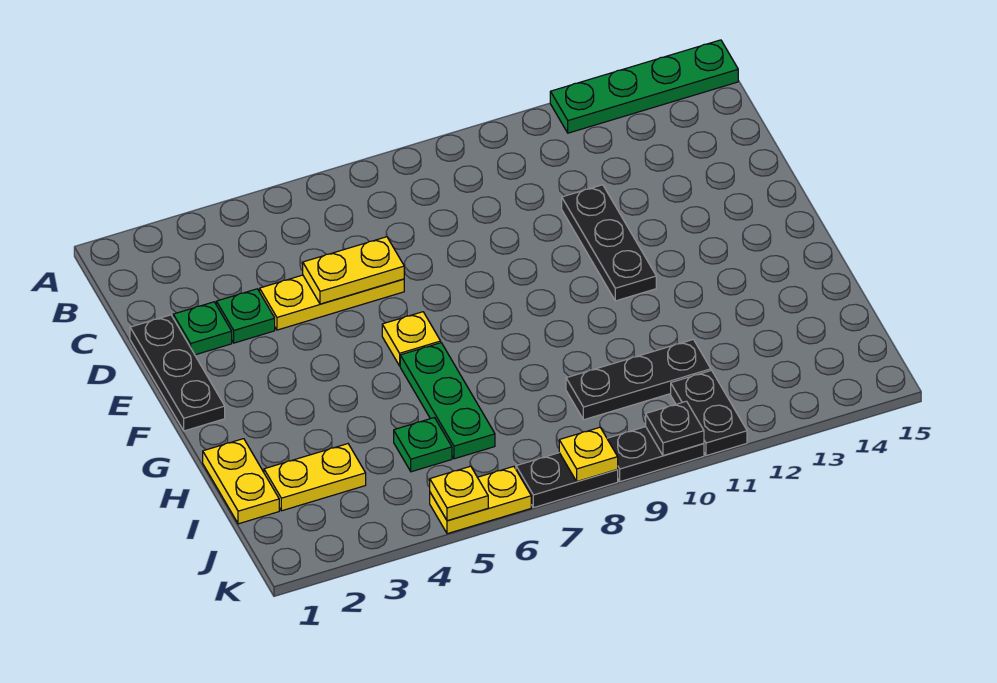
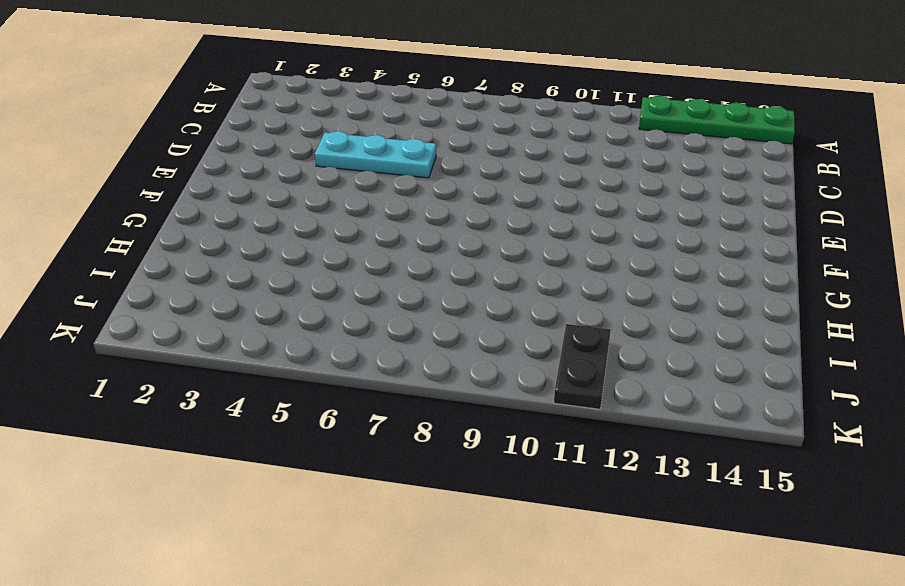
cyan 1x3 plate [315,131,436,178] -> yellow 1x3 plate [260,275,404,330]
none -> black 1x3 plate [130,315,225,431]
none -> green 1x1 plate [173,302,232,355]
none -> green 1x1 plate [216,289,275,343]

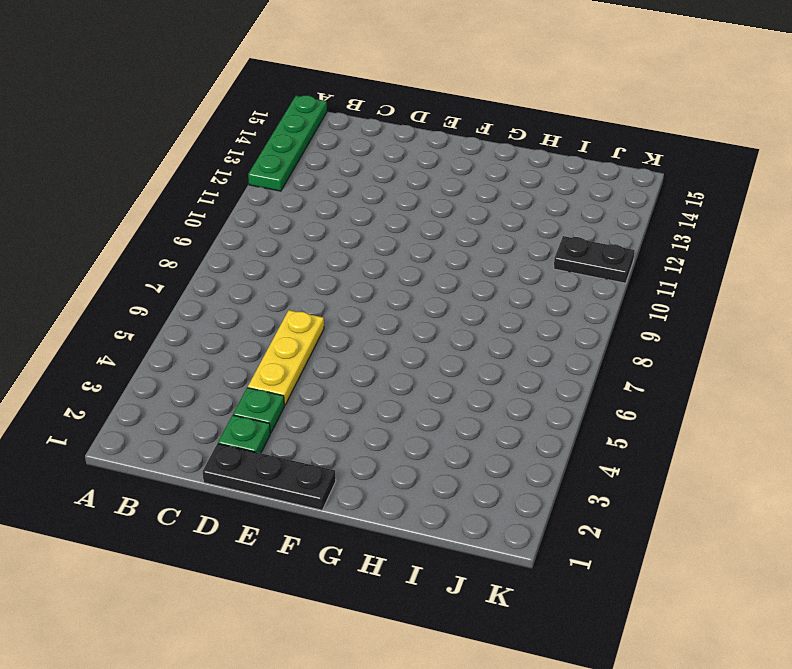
none -> black 1x3 plate [562,185,656,301]
none -> yellow 1x1 plate [382,312,441,366]
none -> green 1x3 plate [400,343,495,459]

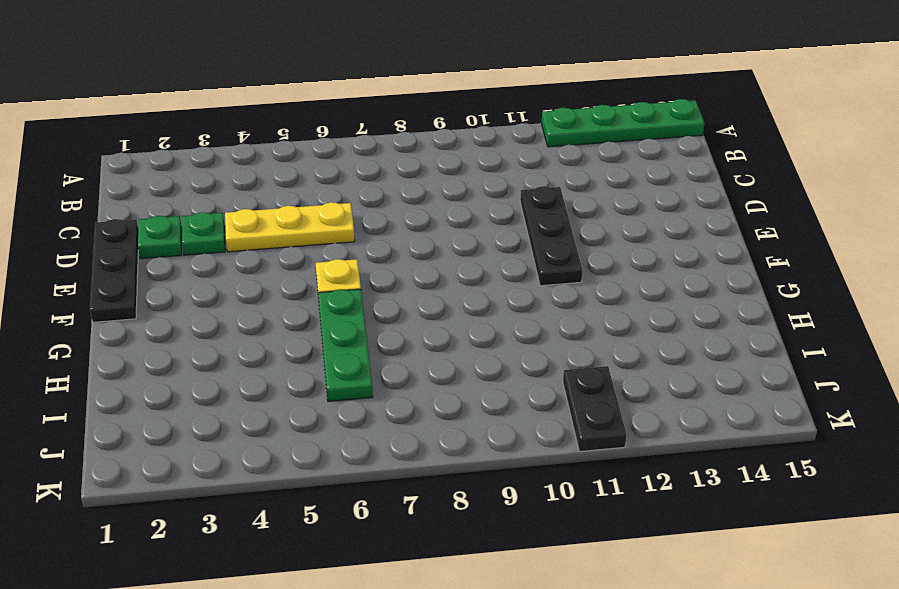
none -> yellow 1x2 plate [203,439,279,524]
none -> yellow 1x2 plate [264,444,366,511]
none -> green 1x1 plate [394,418,452,472]

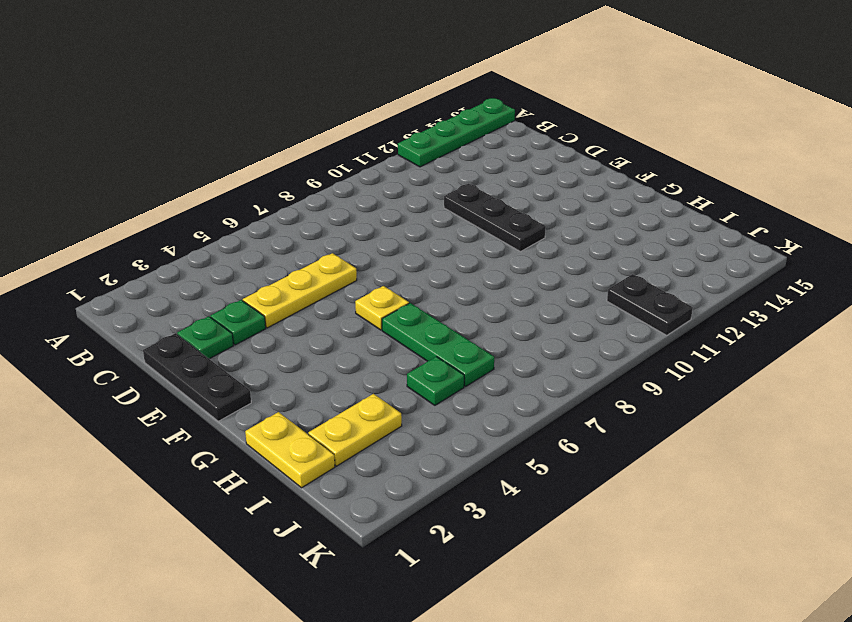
none -> black 1x3 plate [566,339,711,420]
none -> yellow 1x2 plate [430,466,531,534]
none -> black 1x2 plate [516,453,618,508]

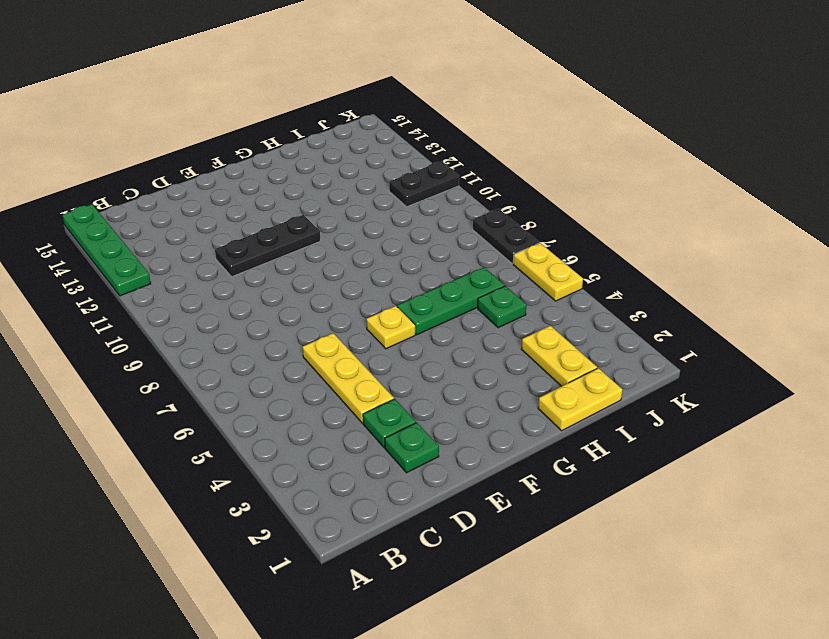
none -> black 1x3 plate [130,315,225,431]
none -> black 1x3 plate [566,339,711,420]
none -> black 1x2 plate [607,427,704,482]

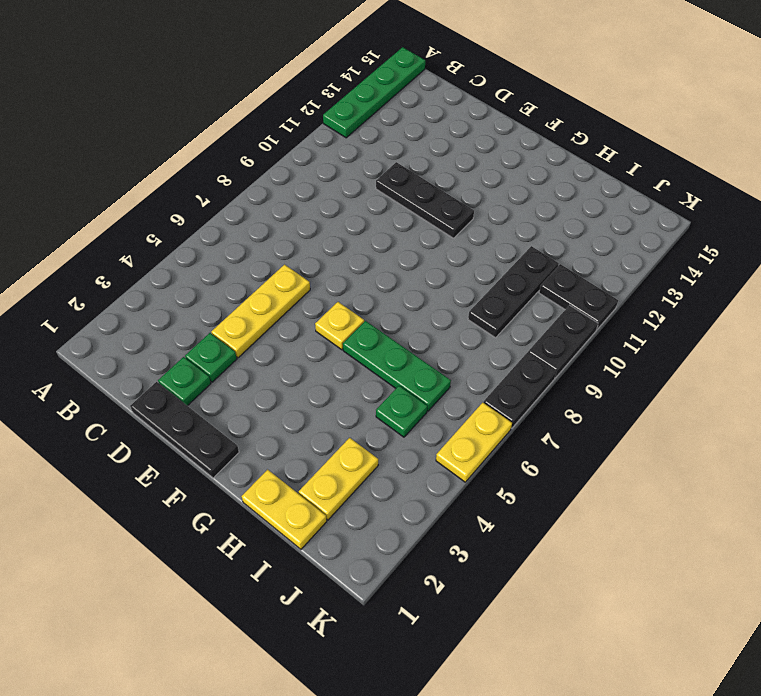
none -> yellow 1x2 plate [303,237,404,304]
none -> yellow 1x1 plate [430,466,488,521]
none -> yellow 1x1 plate [559,427,618,482]

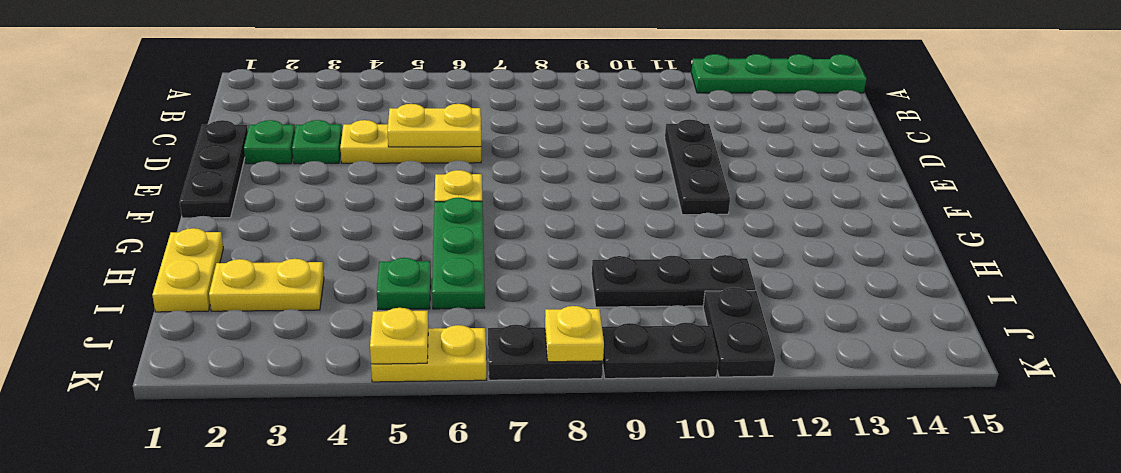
none -> black 1x1 plate [646,401,704,456]

